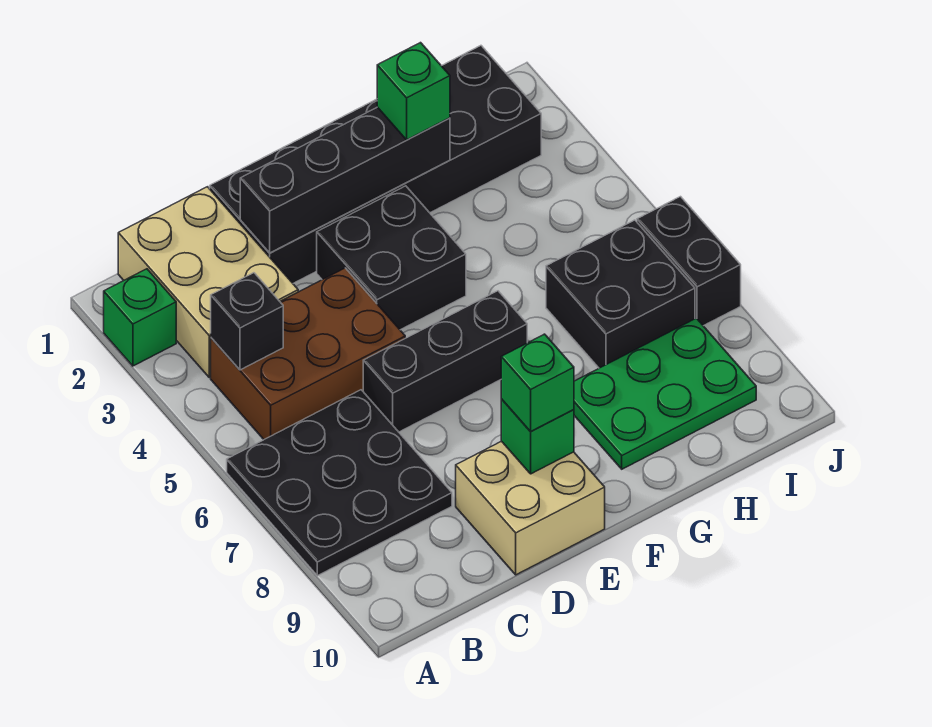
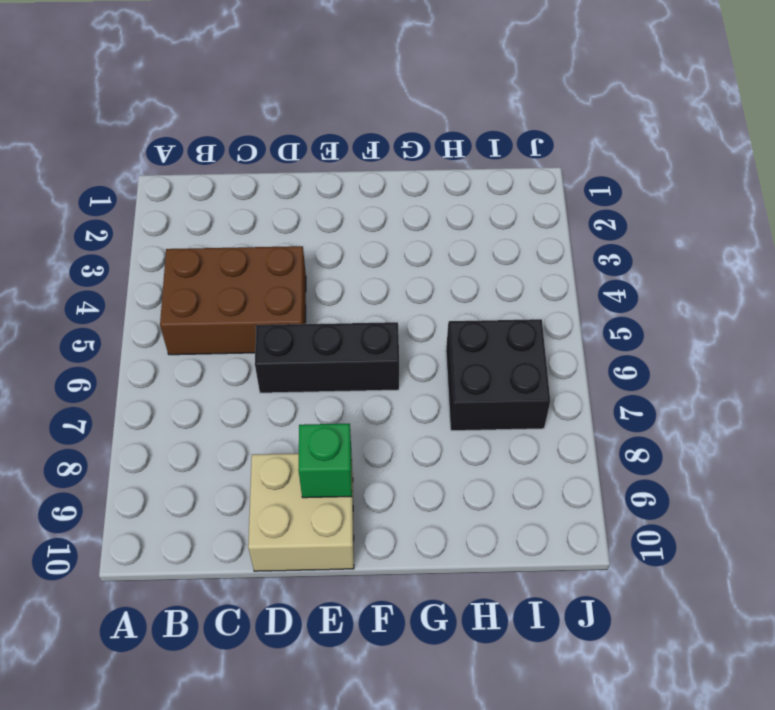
none -> green 1x1 brick [104,269,176,366]
none -> black 3x3 plate [227,390,452,576]
none -> tan 2x3 brick [118,187,298,377]

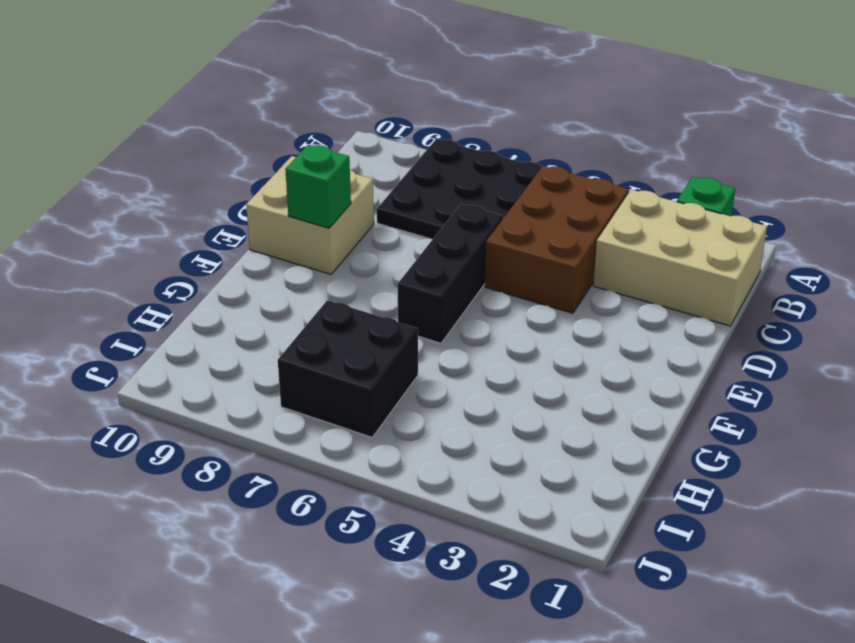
none -> black 2x6 brick [210,46,541,283]
none -> black 2x2 brick [317,186,466,330]
none -> green 2x3 plate [574,318,756,469]

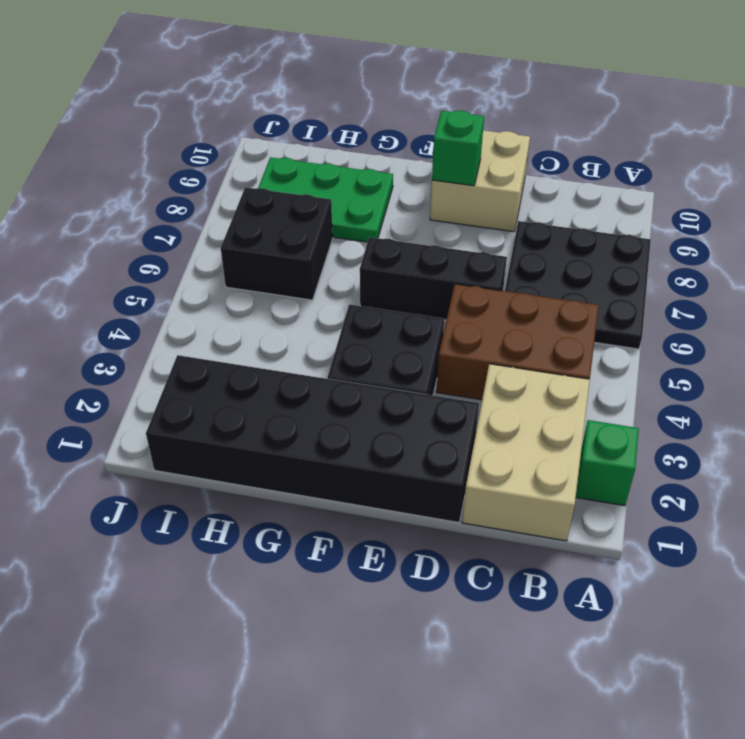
none -> black 1x2 brick [637,197,741,326]
none -> black 1x1 brick [211,273,283,370]
none -> black 1x4 brick [240,107,450,253]

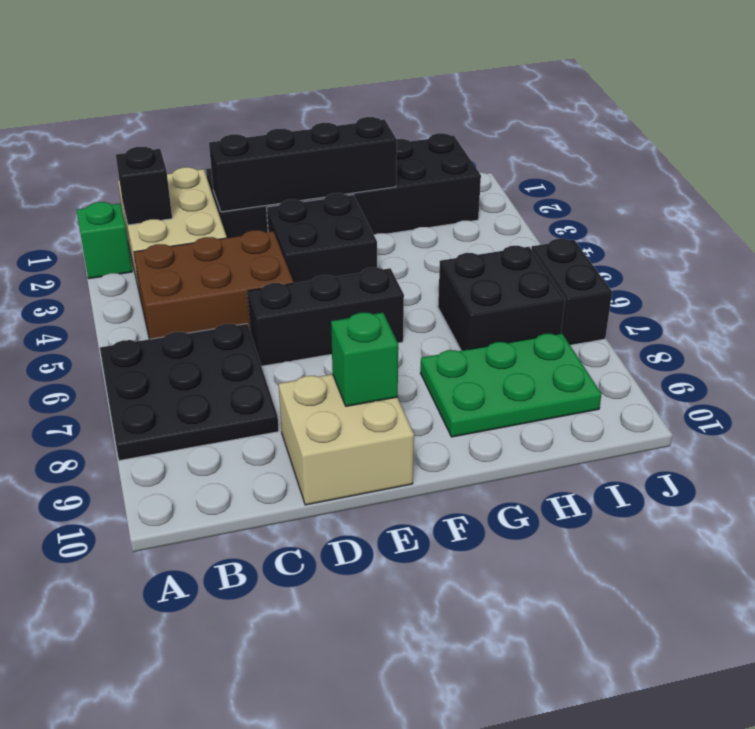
black 1x1 brick [116,147,172,225] -> black 1x1 brick moved to [211,273,283,370]
none -> green 1x1 brick [501,334,574,432]
none -> green 1x1 brick [377,43,450,140]

